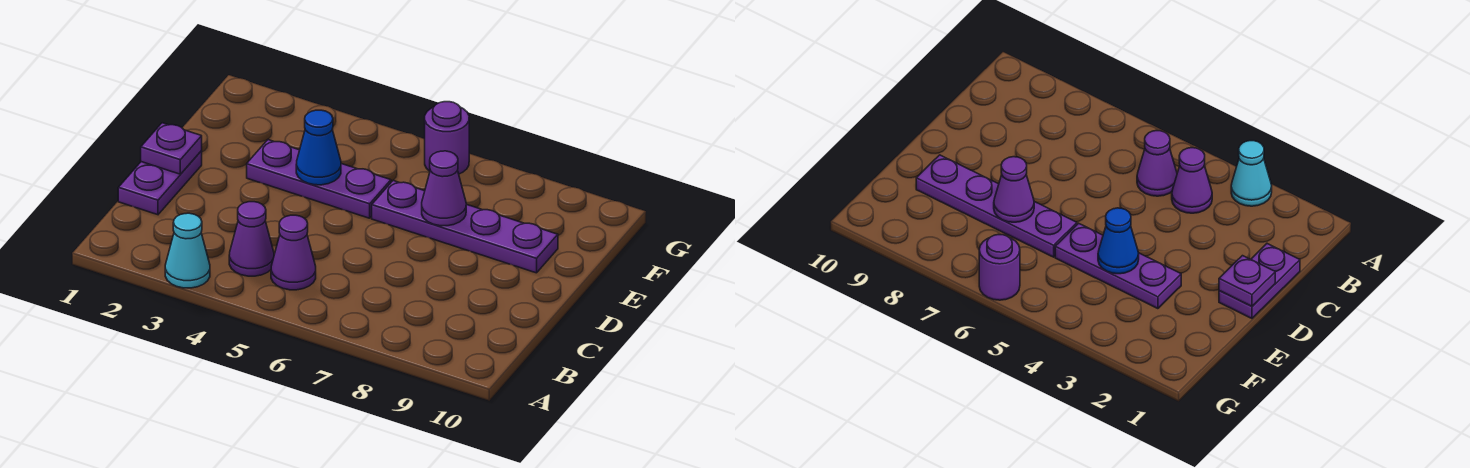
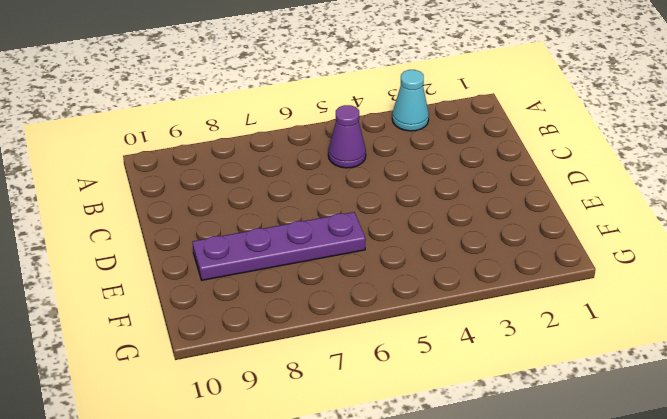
none -> purple 1x1 cone [229,202,274,276]
none -> purple 1x2 plate [118,151,202,215]

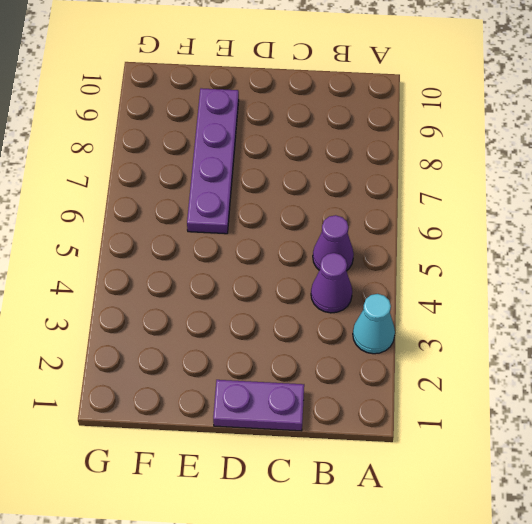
none -> purple 1x3 plate [247,140,391,218]
none -> purple 1x1 round brick [425,102,469,174]

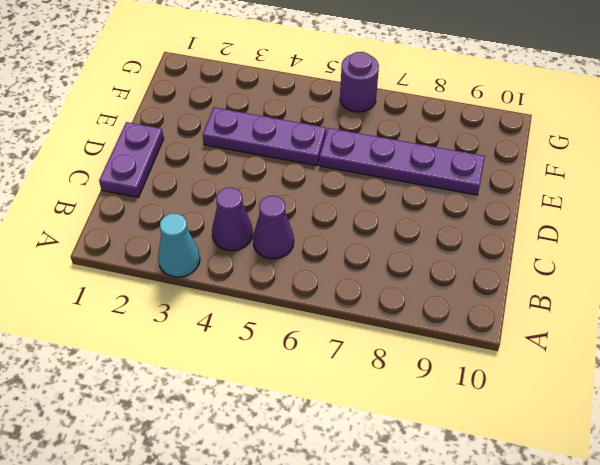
none -> purple 1x1 plate [141,123,202,174]
none -> blue 1x1 cone [296,110,341,185]

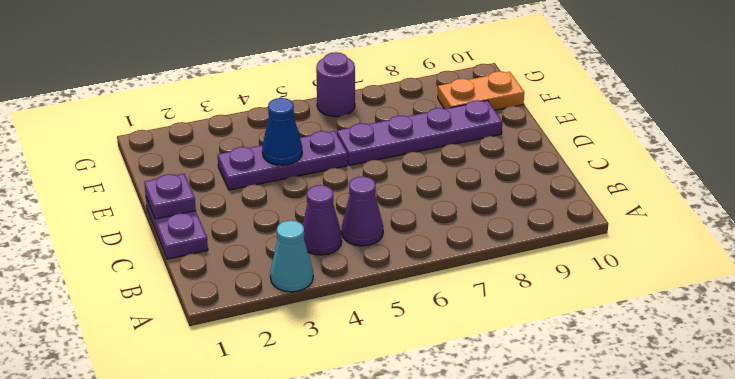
orange 1x2 plate [438,71,524,110] -> none
none -> purple 1x1 cone [422,151,466,226]

